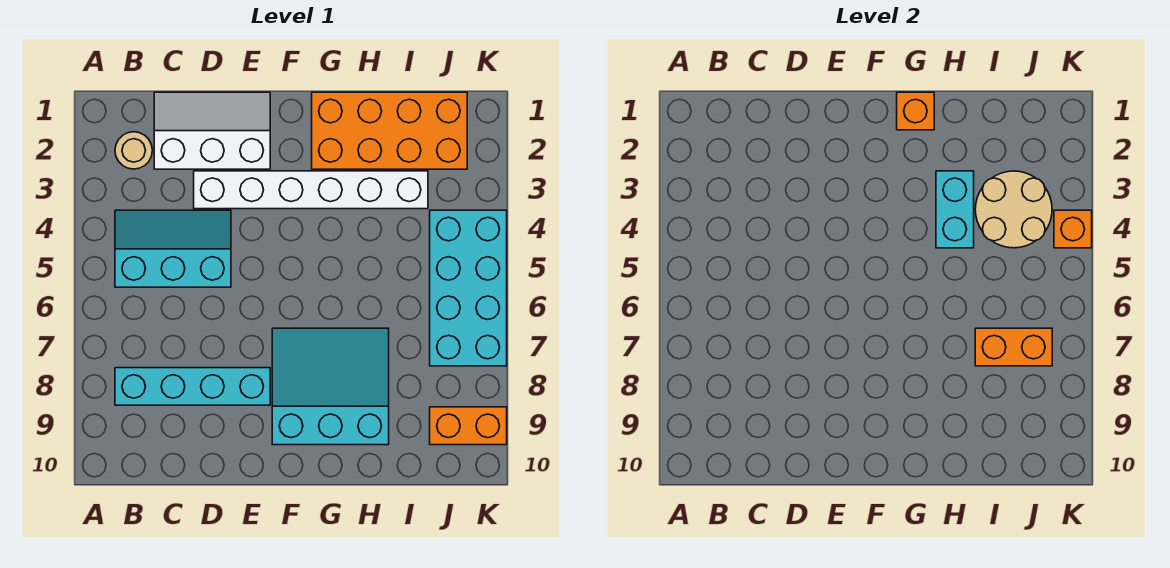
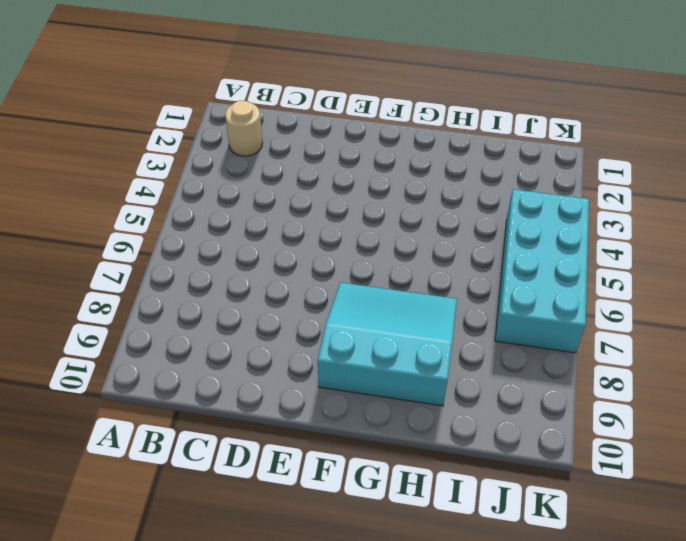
none -> cyan 2x3 slope [115,210,231,287]
none -> cyan 1x4 brick [115,368,270,405]
none -> white 2x3 slope [154,92,270,169]

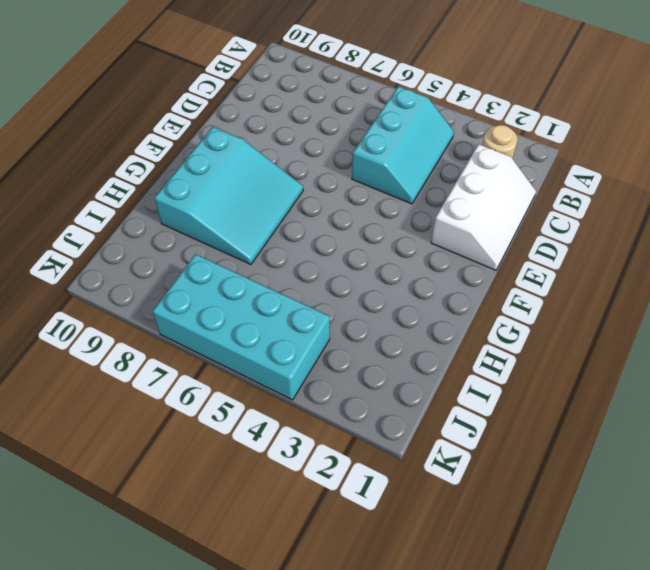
none -> cyan 1x4 brick [115,368,270,405]
none -> white 1x6 brick [194,171,428,209]
none -> orange 2x4 brick [312,92,467,169]

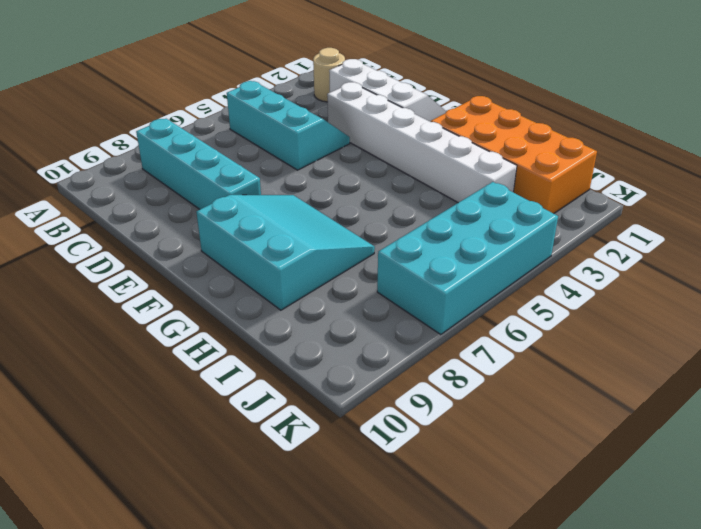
none -> orange 1x2 brick [430,407,507,445]
none -> orange 1x1 brick [897,92,934,130]
none -> cyan 1x2 brick [936,171,974,248]

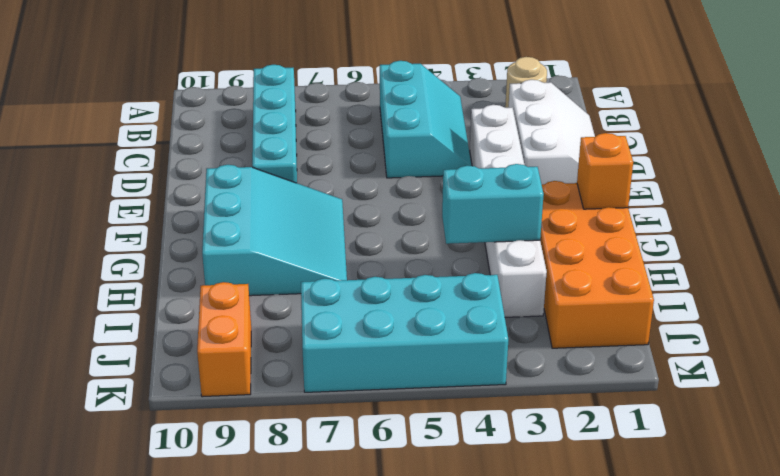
none -> tan 2x2 round brick [975,171,1052,248]
none -> orange 1x2 brick [975,328,1052,366]
none -> orange 1x1 brick [1054,210,1092,248]

